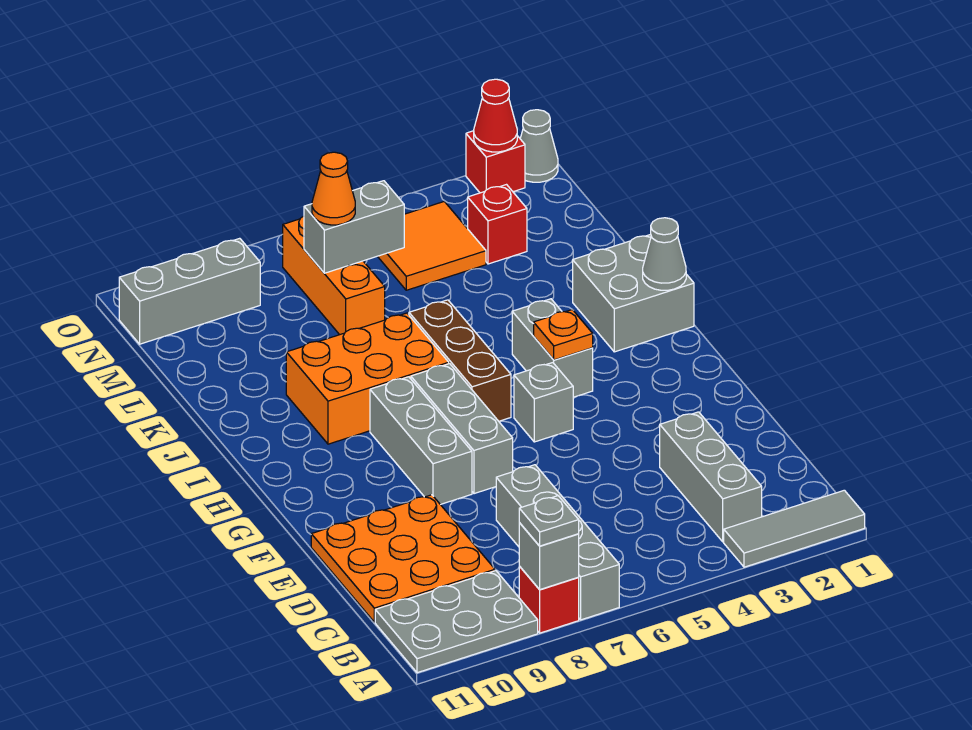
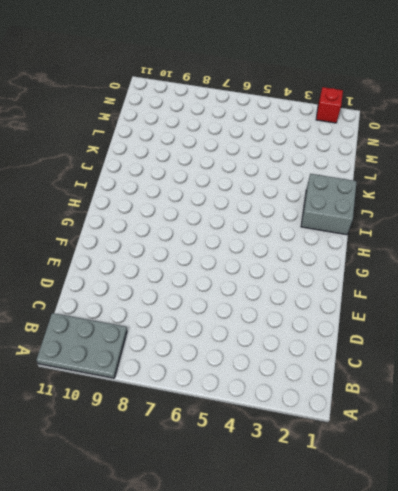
none -> grey 1x3 tile [724,490,865,567]
none -> grey 1x4 brick [496,465,619,620]
none -> red 1x1 brick [519,566,579,633]

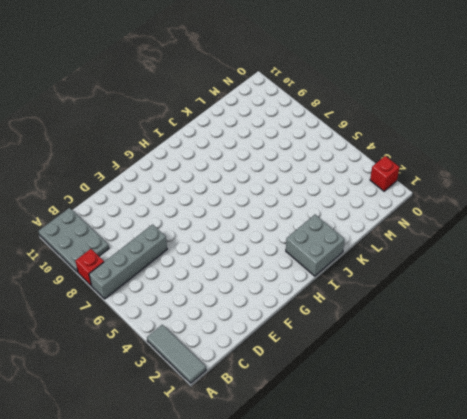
none -> grey 1x3 brick [660,412,762,542]
none -> orange 3x3 plate [311,495,495,622]
none -> grey 1x3 brick [411,364,513,494]

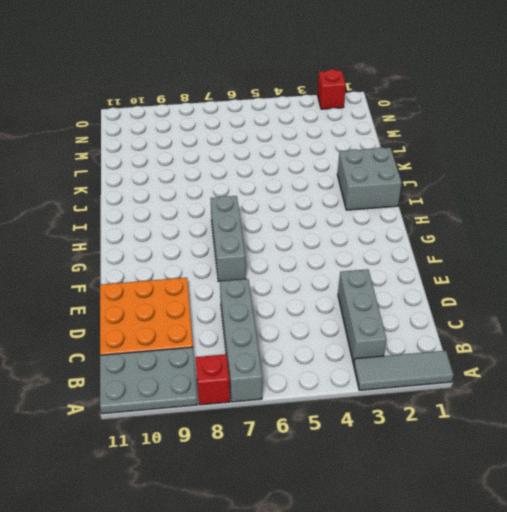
none -> grey 1x3 brick [370,377,472,505]
none -> grey 1x1 brick [514,363,573,442]
none -> grey 1x2 brick [512,299,593,397]

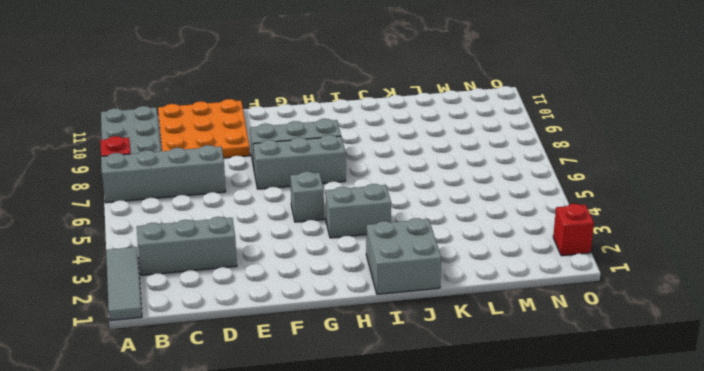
none -> brown 1x3 brick [409,300,511,421]
none -> orange 2x3 brick [286,313,449,444]
none -> orange 1x3 brick [283,216,385,335]

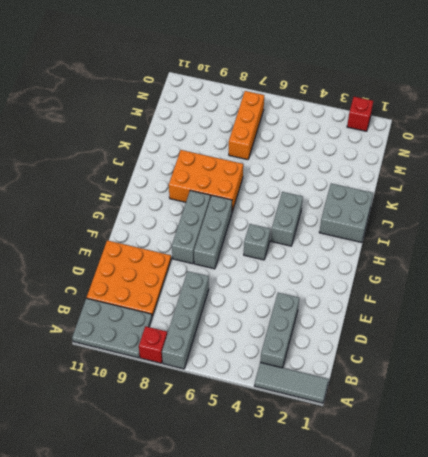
none -> brown 1x3 brick [409,300,511,421]
none -> red 1x1 brick [468,185,527,264]
none -> orange 2x2 tile [378,202,486,290]

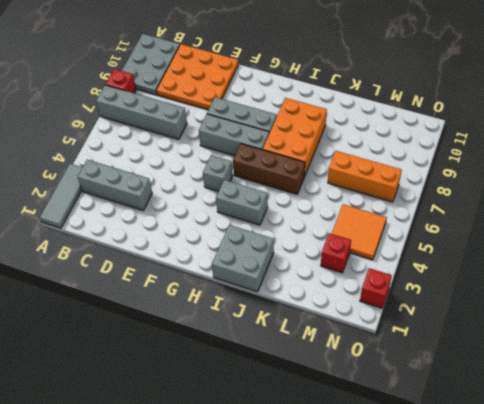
none -> grey 1x3 brick [119,238,260,344]
none -> grey 1x1 cone [520,110,558,182]
none -> grey 1x1 brick [519,523,579,590]

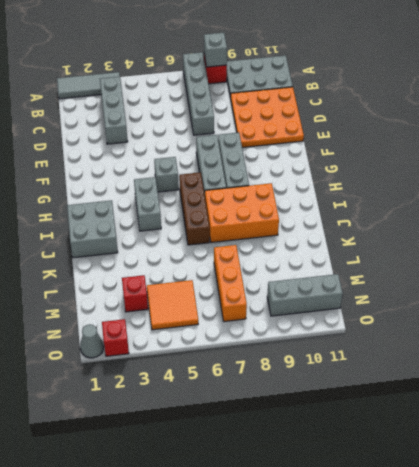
none -> orange 1x1 plate [534,310,593,360]
none -> grey 1x1 cone [643,218,686,290]
none -> grey 1x2 brick [304,181,404,273]

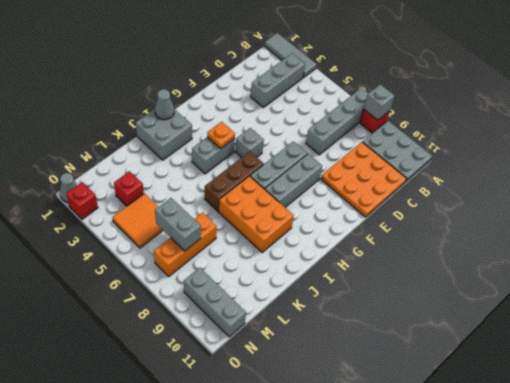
none -> red 1x1 cone [474,79,517,152]
none -> grey 1x1 plate [519,496,579,546]
none -> orange 1x1 cone [312,152,355,225]

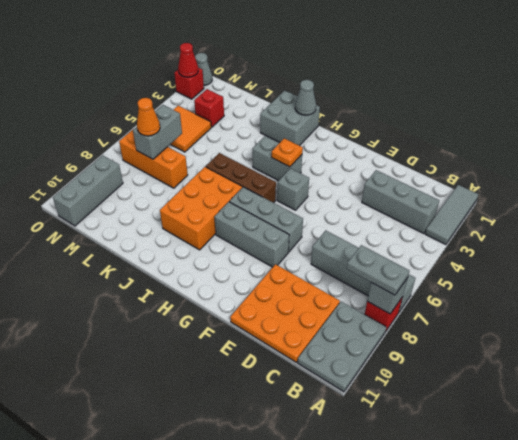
grey 1x2 plate [347,245,409,295] -> grey 1x1 plate [519,496,579,546]

